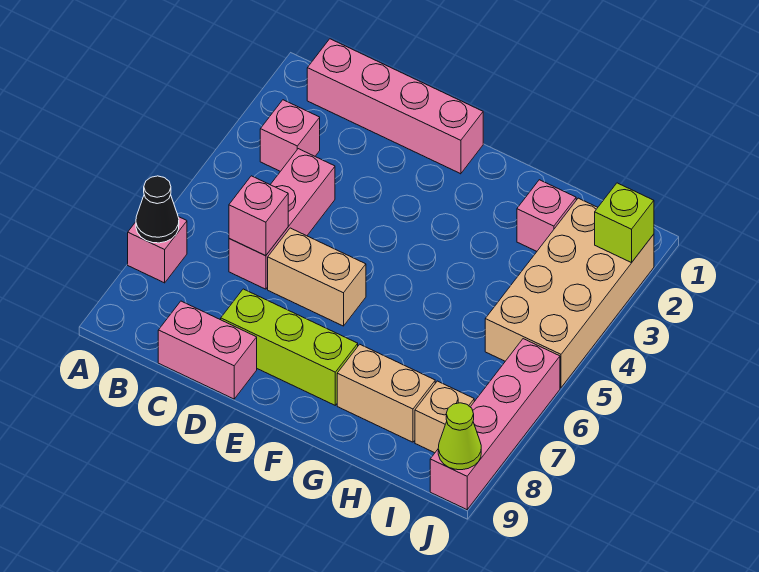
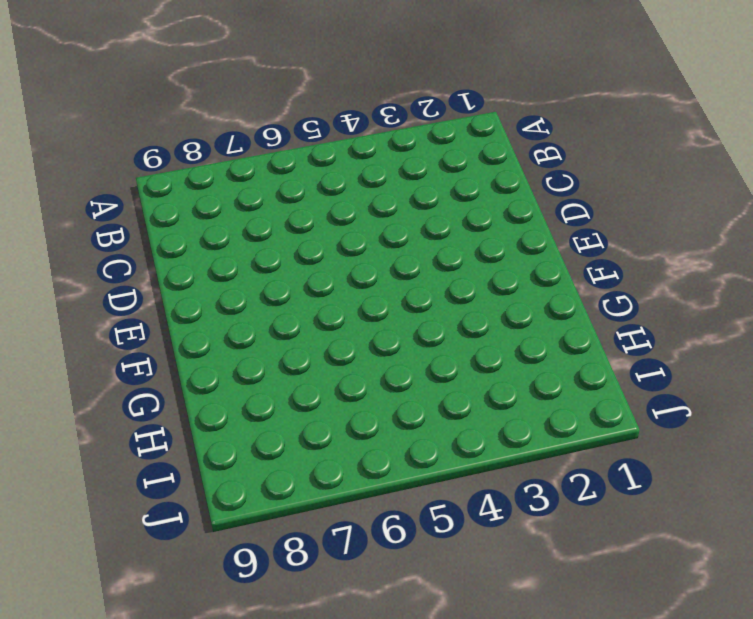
none -> pink 1x1 brick [128,217,187,283]
none -> pink 1x4 brick [307,39,483,174]
none -> pink 1x1 brick [260,100,320,171]

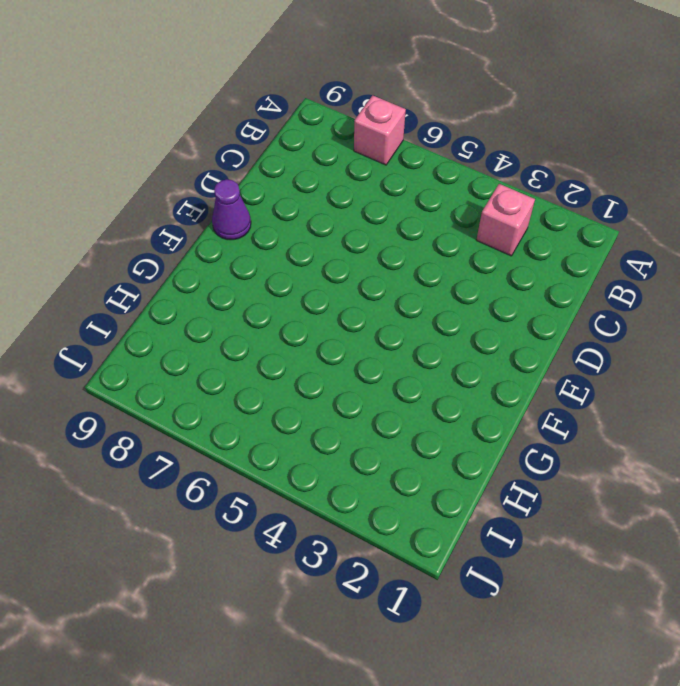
purple 1x1 cone [212,179,251,240] -> none
none -> pink 1x4 brick [307,39,483,174]
none -> pink 1x3 brick [229,149,335,289]
none -> pink 1x2 brick [158,301,257,399]

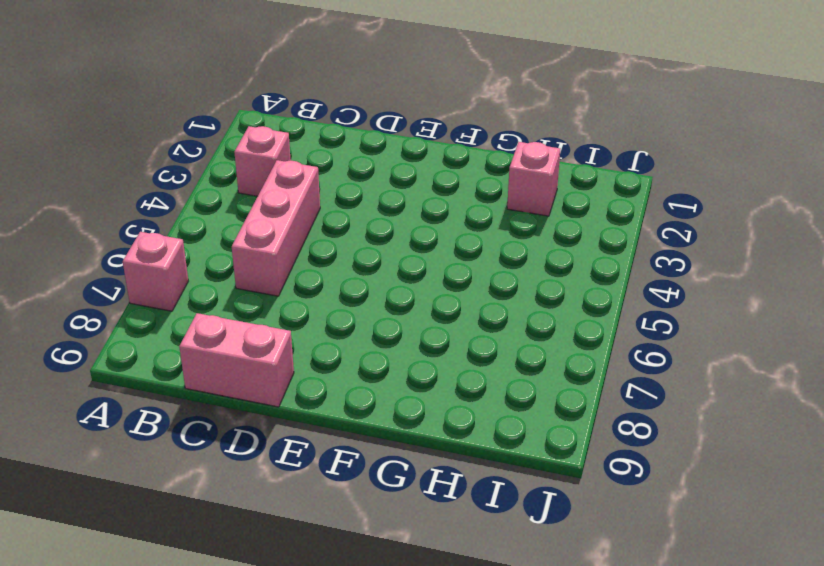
none -> pink 1x4 brick [307,39,483,174]
none -> tan 1x2 brick [268,228,366,326]
none -> lime 1x3 brick [221,289,358,405]

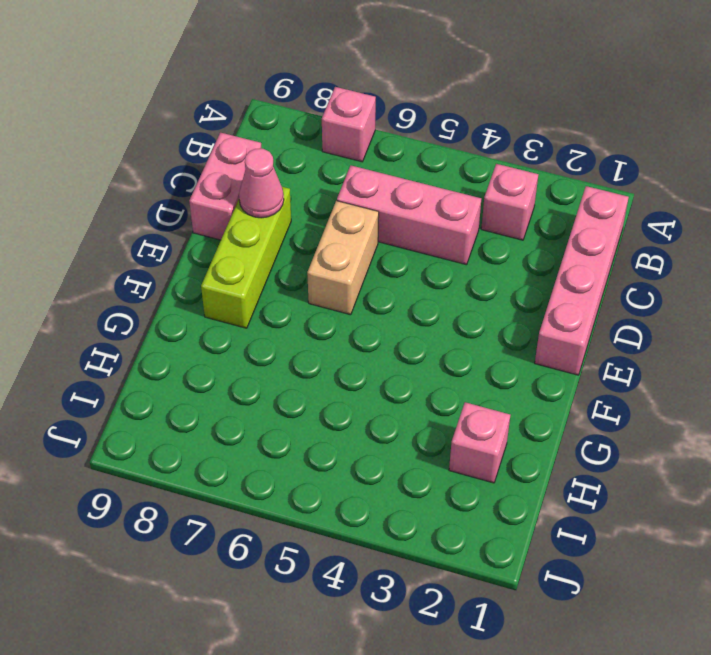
pink 1x1 cone [239,149,284,218] -> none
none -> tan 1x2 brick [337,344,435,442]
none -> tan 2x4 brick [485,198,654,388]
none -> tan 1x1 brick [415,381,474,453]

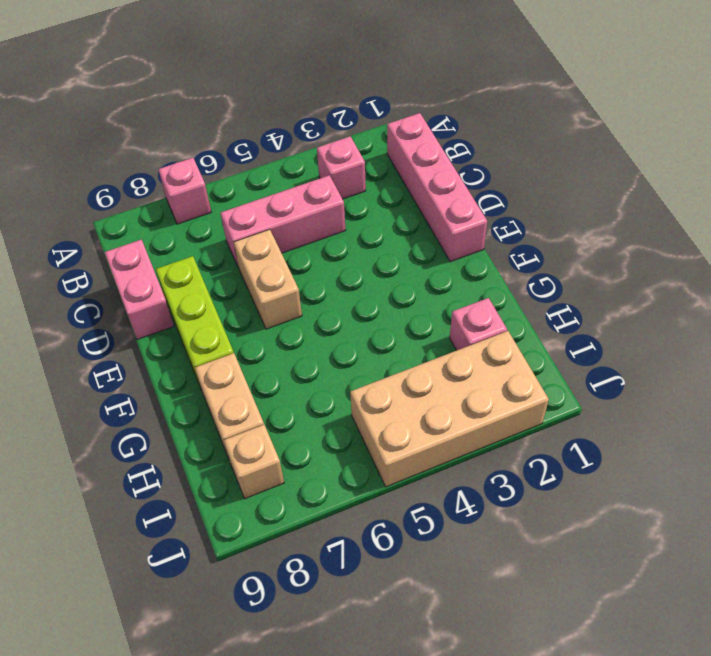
none -> pink 1x4 brick [430,339,560,510]
none -> black 1x1 cone [136,176,179,243]
none -> pink 1x1 brick [229,176,288,256]

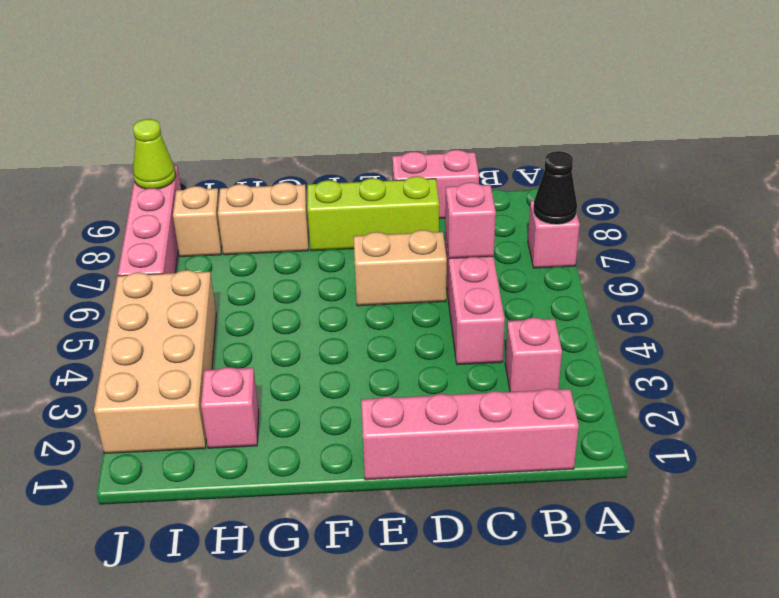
none -> lime 1x1 brick [595,183,654,263]

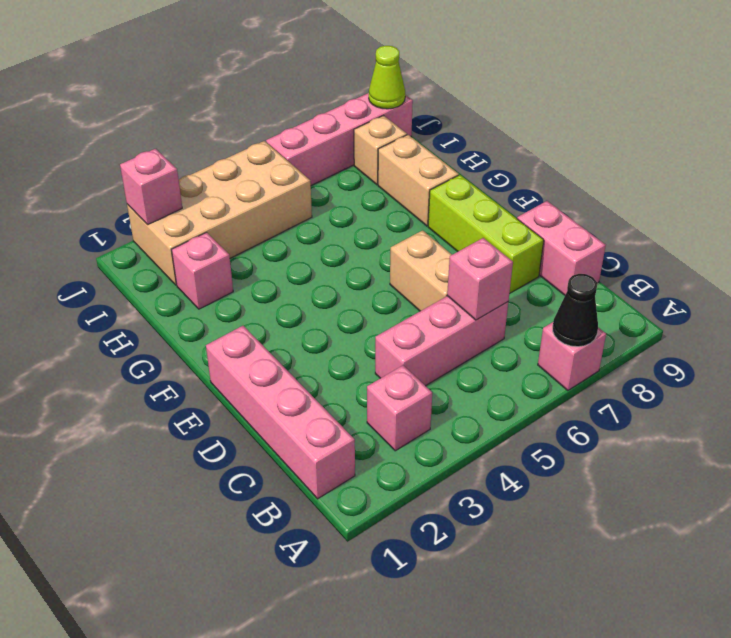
pink 1x1 brick [120,149,182,225] -> lime 1x1 brick [595,183,654,263]

